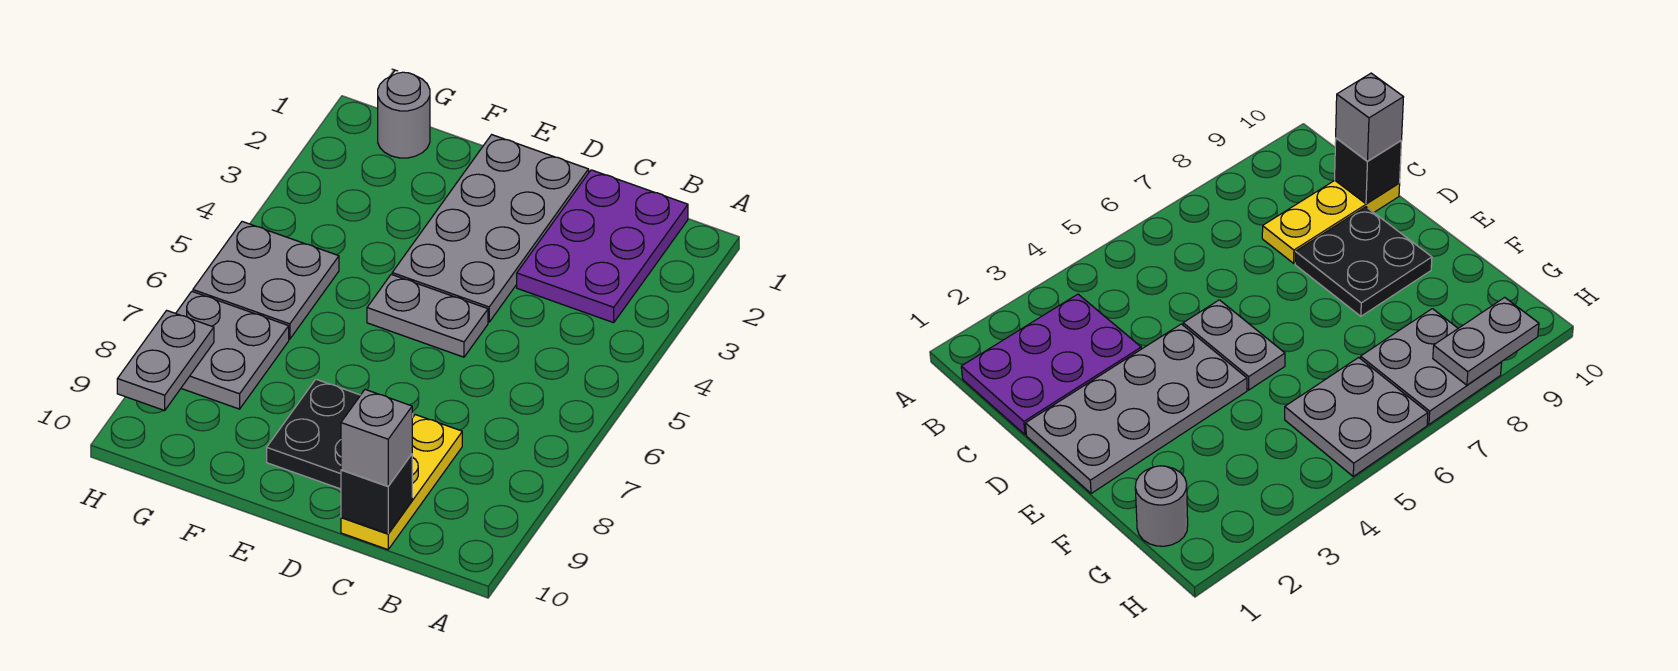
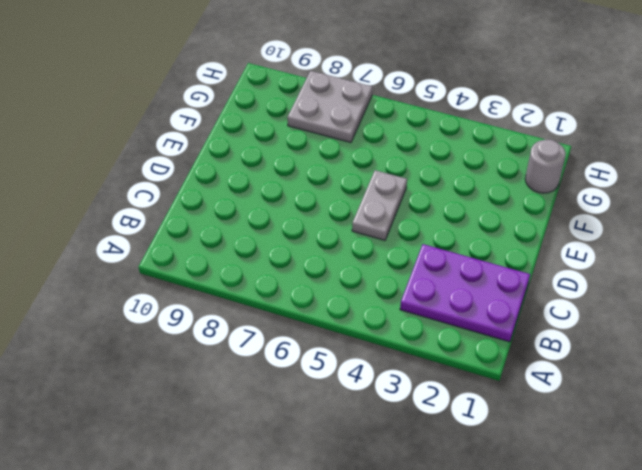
none -> yellow 1x3 plate [341,415,462,550]
none -> grey 2x4 plate [392,135,589,322]

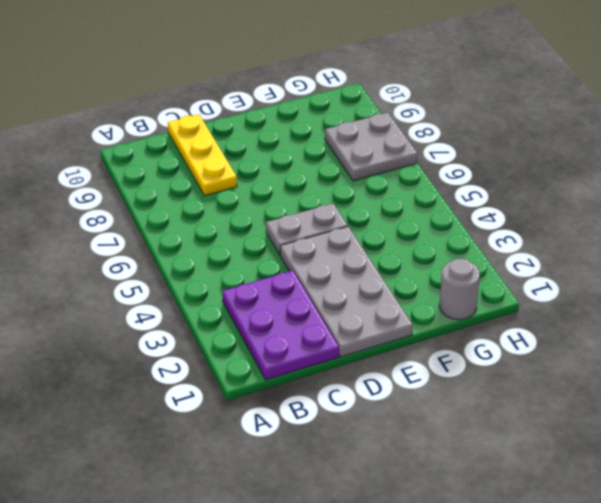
none -> black 2x2 plate [267,379,413,489]
none -> grey 2x2 plate [193,222,339,339]

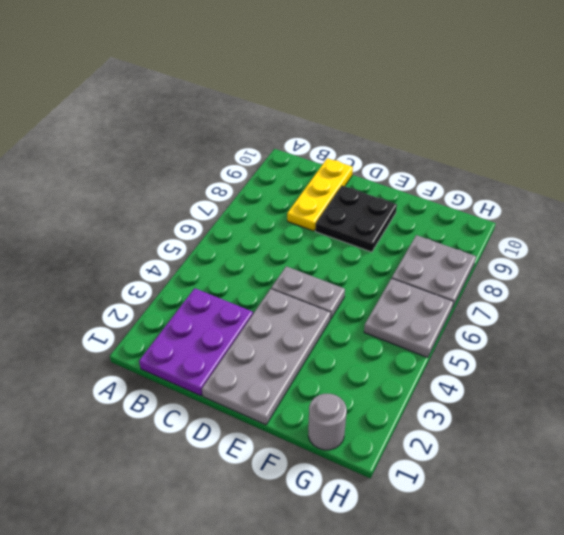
none -> black 1x1 brick [341,454,412,534]
none -> grey 1x2 plate [117,310,214,410]

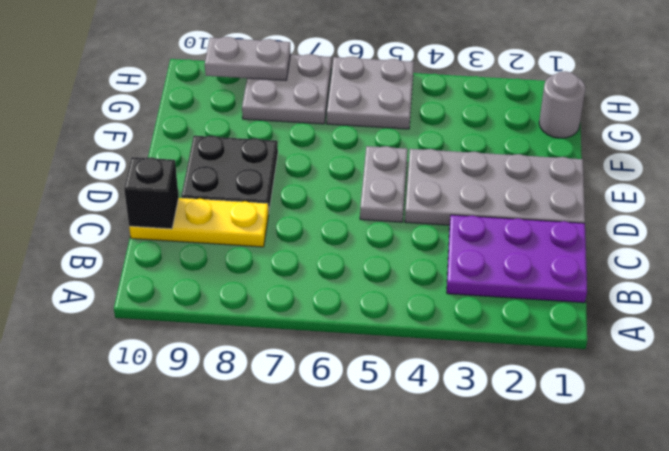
none -> grey 1x1 brick [341,389,412,486]

